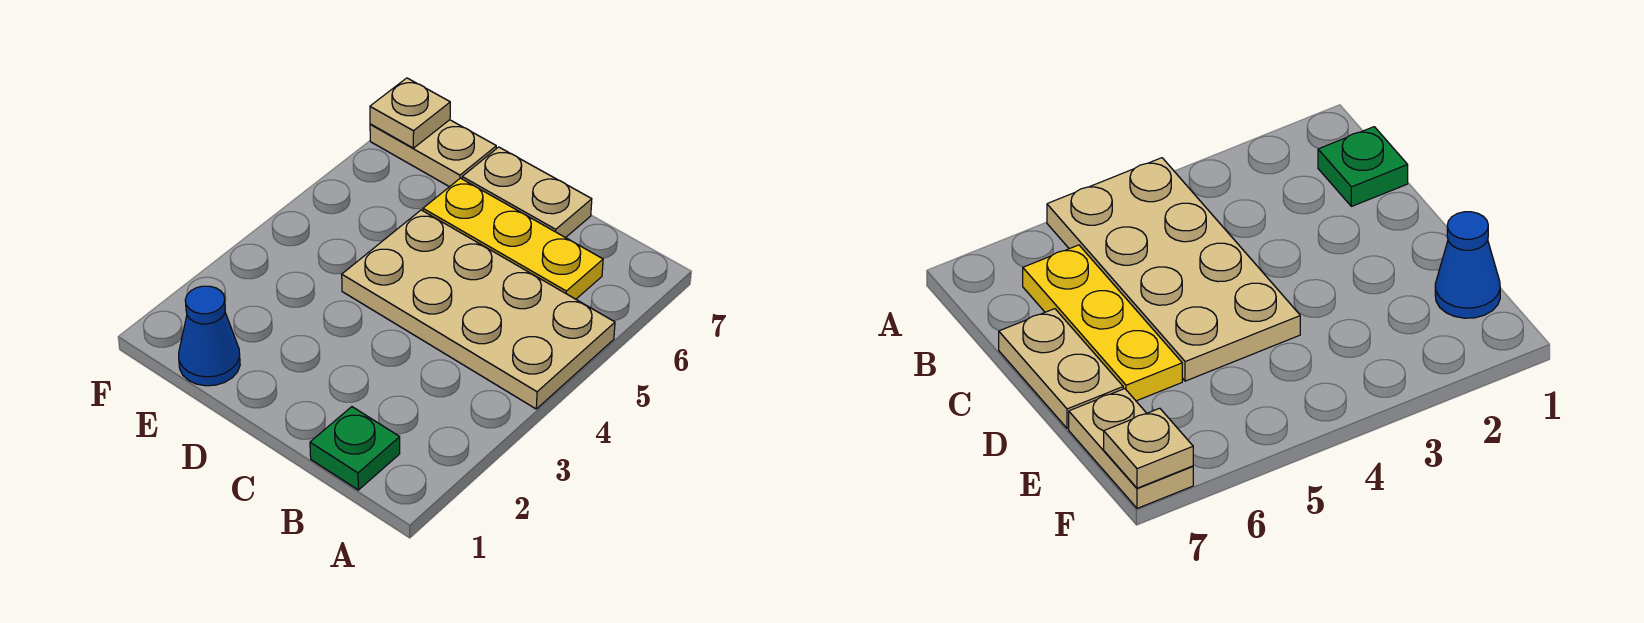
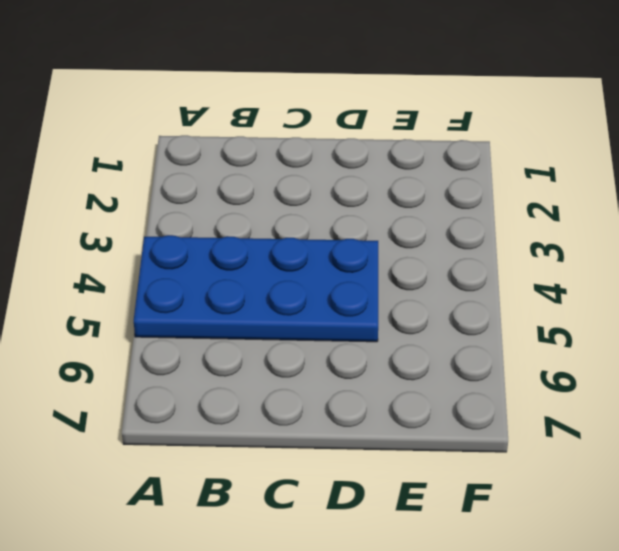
blue 2x4 plate [134,235,378,342] -> tan 2x4 plate [342,210,615,409]
none -> green 1x1 plate [310,407,400,490]
none -> yellow 1x3 plate [423,178,603,299]

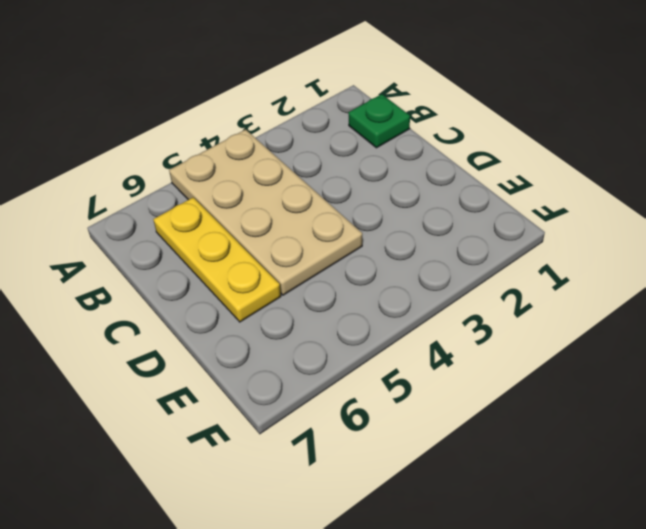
none -> tan 1x2 plate [462,147,592,238]
none -> blue 1x1 cone [179,286,240,386]

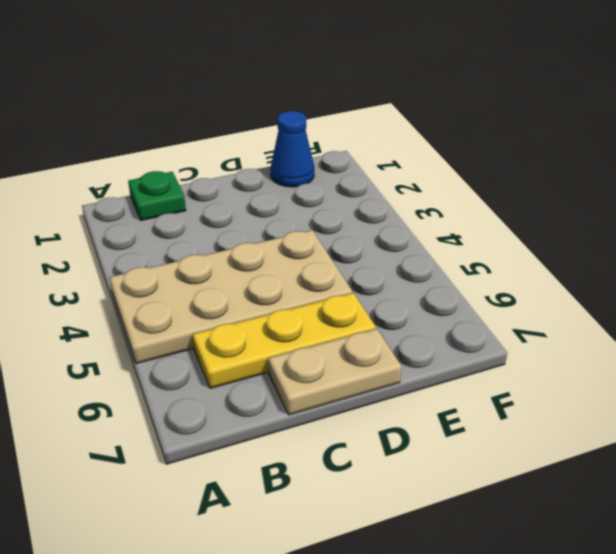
none -> tan 1x2 plate [370,120,496,187]
none -> tan 1x1 plate [370,78,450,148]

